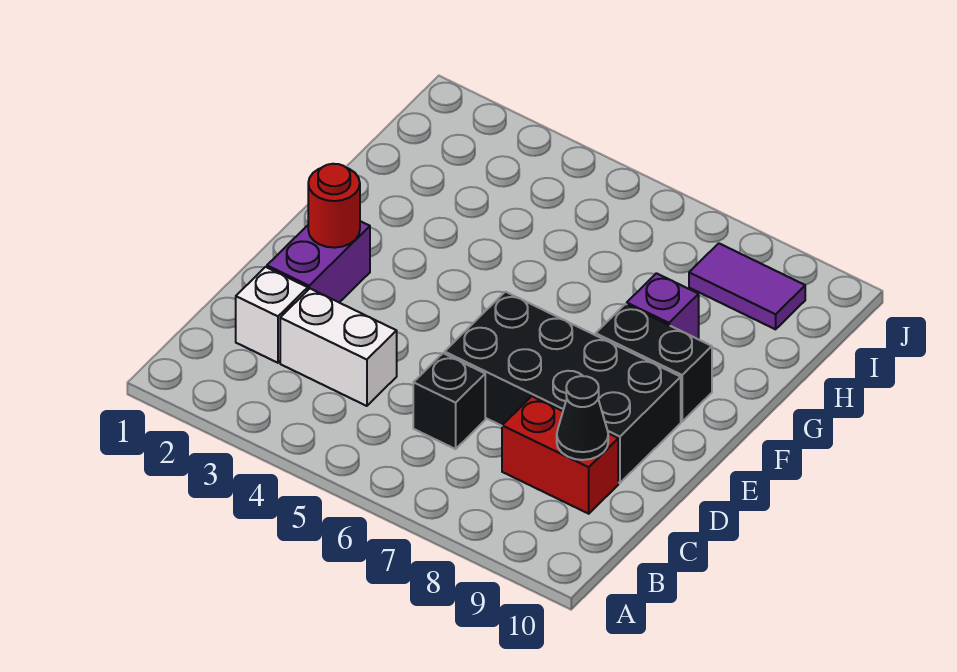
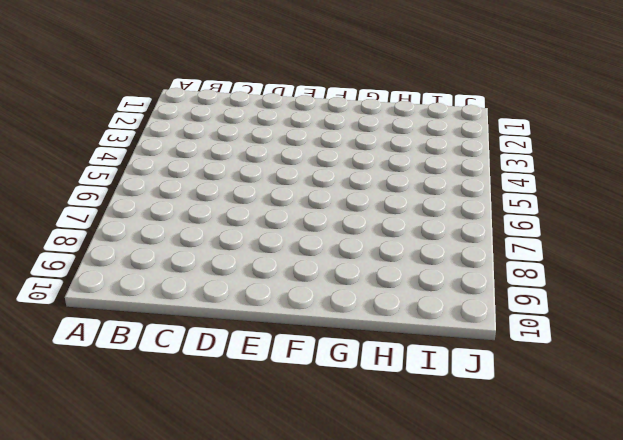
none -> white 1x1 brick [236,267,308,363]
none -> white 1x2 brick [280,289,397,406]

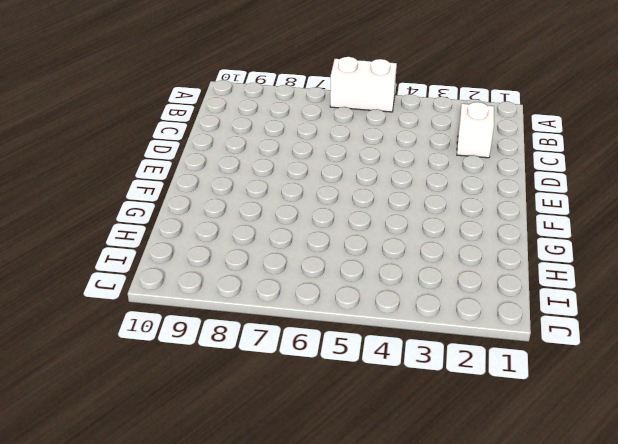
white 1x2 brick [330,57,397,112] -> white 1x2 brick moved to [280,289,397,406]
none -> black 1x1 brick [413,353,485,449]
none -> red 1x2 brick [502,396,618,514]

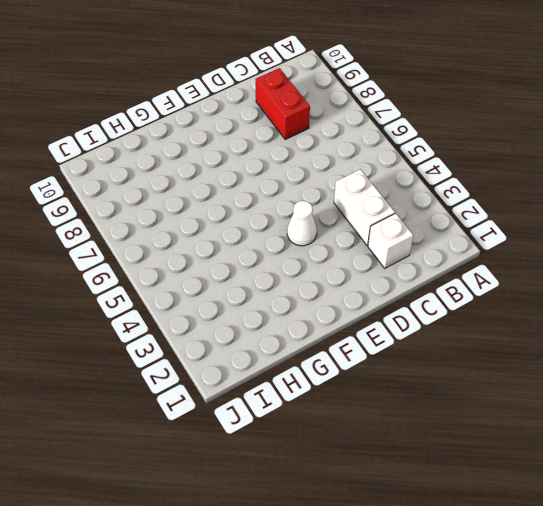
white 1x1 cone [287,201,317,246] -> none
none -> black 1x1 brick [413,353,485,449]
none -> purple 1x2 brick [267,221,370,302]

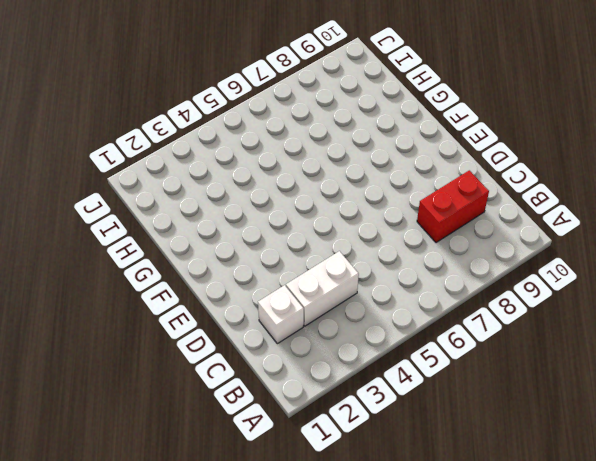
none -> black 1x1 brick [413,353,485,449]
none -> purple 1x2 brick [267,221,370,302]

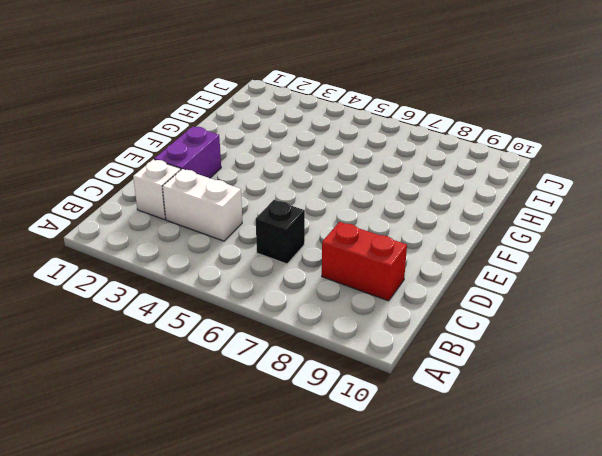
none -> black 2x4 brick [445,292,681,483]
none -> black 1x2 brick [596,304,712,421]

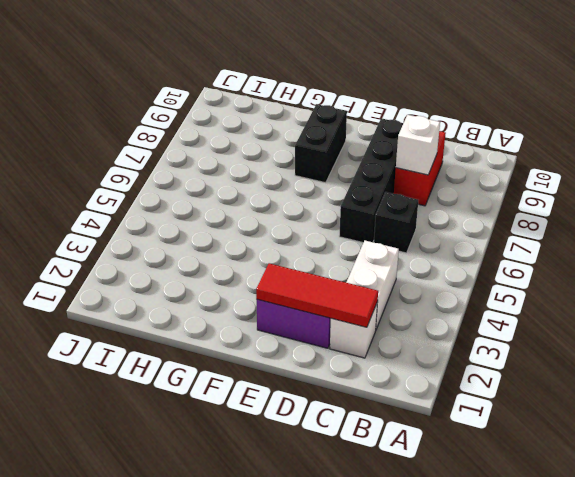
red 1x3 tile [256,263,378,327] -> red 1x1 round brick [308,164,360,248]
white 1x1 brick [396,115,440,175] -> none
black 1x4 brick [339,118,403,243] -> black 2x4 brick [445,292,681,483]
none -> purple 1x1 brick [627,273,699,339]
none -> purple 1x2 tile [689,243,805,329]

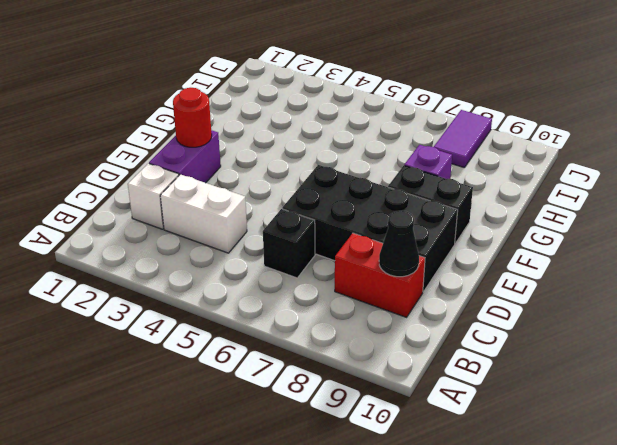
purple 1x2 tile [434,110,492,168] -> purple 1x2 tile turned to [689,243,805,329]

